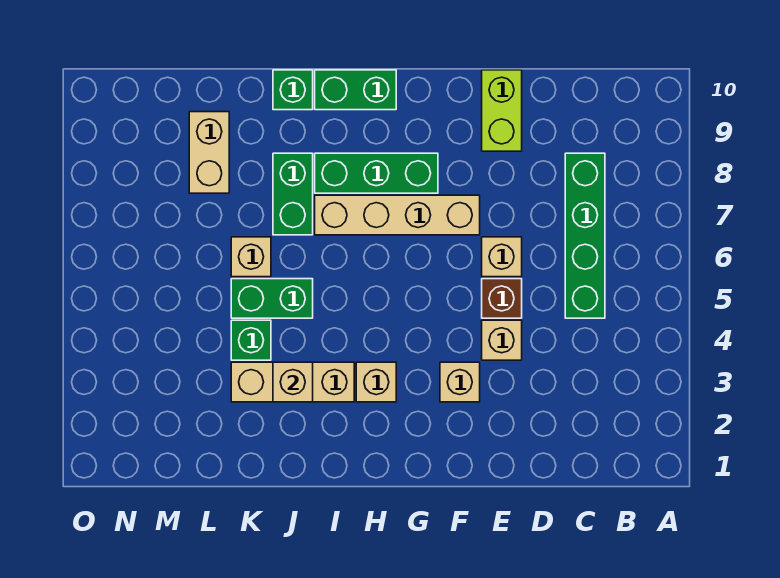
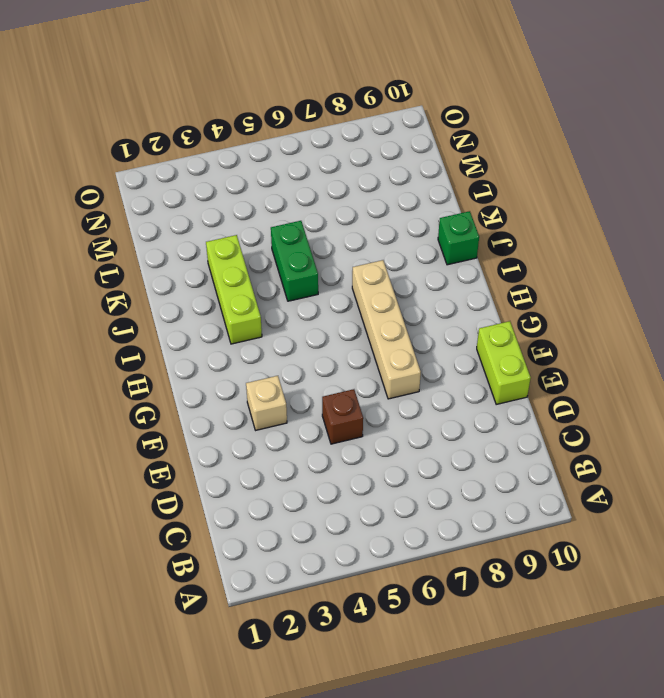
lime 1x2 brick [477,321,531,404] -> lime 1x2 brick turned to [482,70,522,151]
lime 1x3 brick [206,235,262,344] -> tan 1x3 brick [231,362,354,402]
none -> green 1x4 brick [565,153,605,318]
none -> tan 1x1 brick [482,320,522,360]
none -> tan 1x1 brick [482,237,522,277]

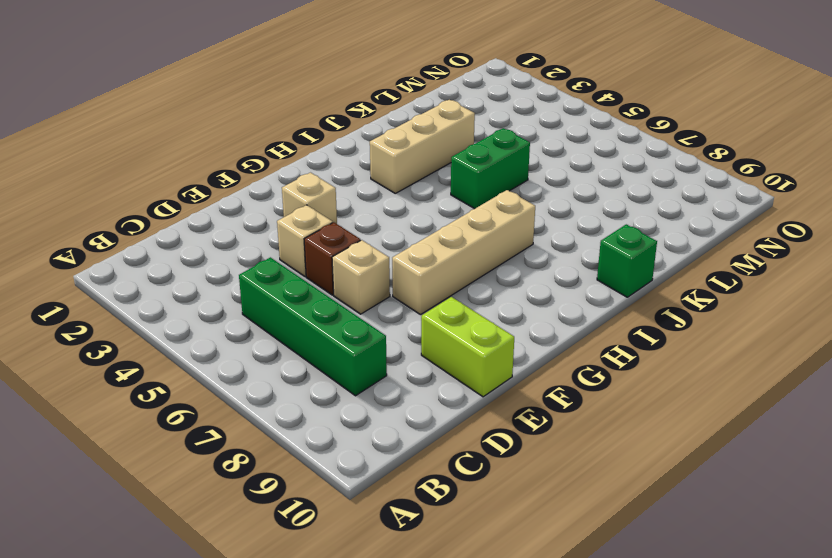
none -> green 1x3 brick [315,153,438,193]
none -> tan 1x1 brick [356,362,396,402]
none -> green 1x2 brick [315,70,396,110]

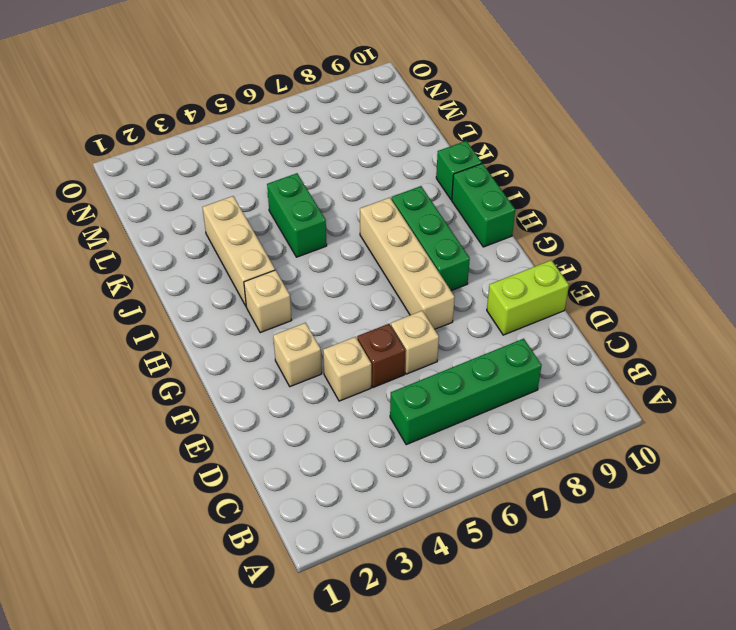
none -> green 1x2 brick [273,153,313,235]
none -> green 1x1 brick [231,320,271,360]
none -> tan 1x1 brick [231,237,271,277]

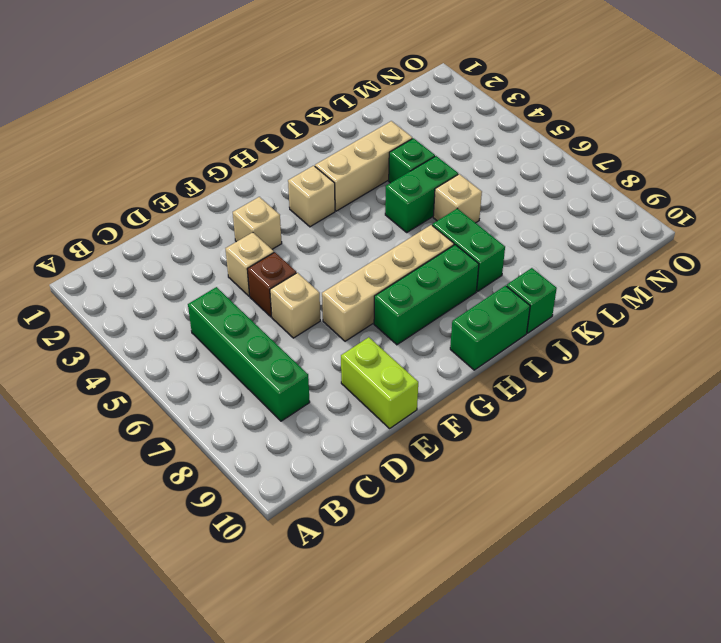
none -> tan 1x2 brick [189,112,229,193]
none -> tan 1x1 brick [273,362,313,402]

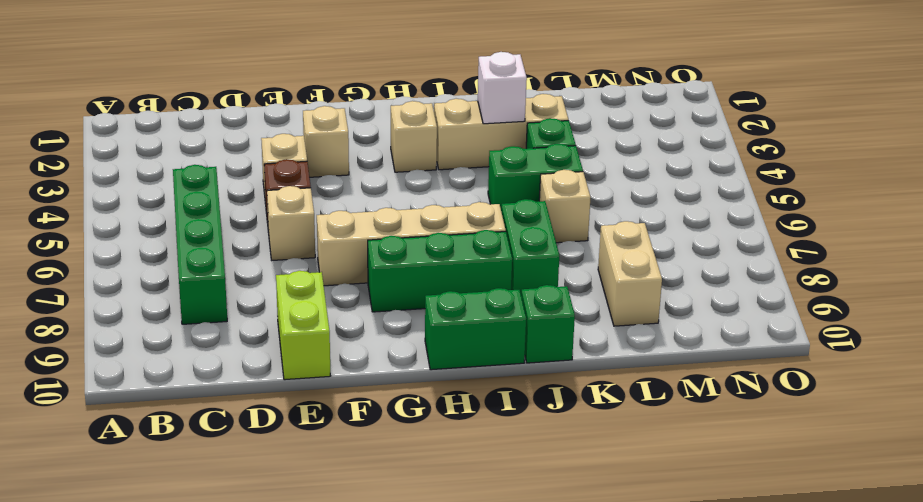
white 1x1 brick [478,52,527,124] -> tan 1x1 brick [273,362,313,402]

